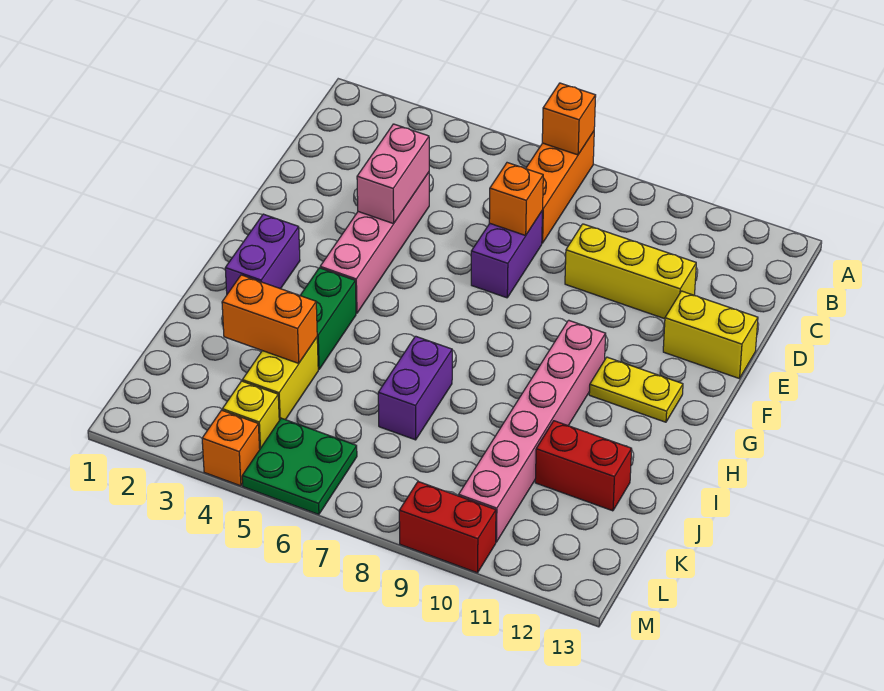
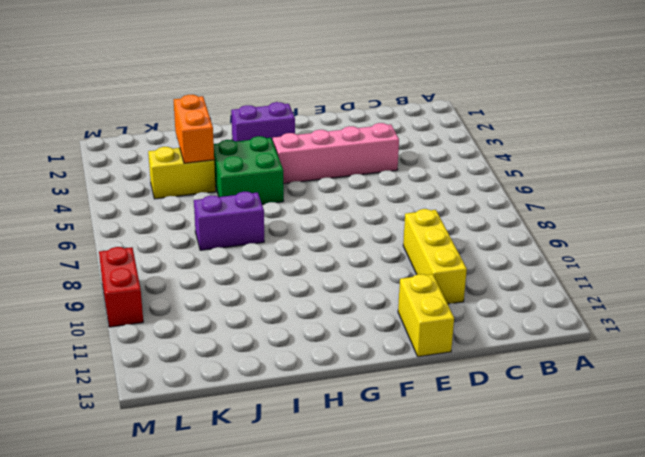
green 2x2 brick [214,136,284,204] -> green 1x2 brick [300,268,356,369]
none -> orange 1x3 brick [526,132,594,243]
none -> purple 1x2 brick [471,210,543,298]
none -> pink 1x6 brick [459,320,606,542]

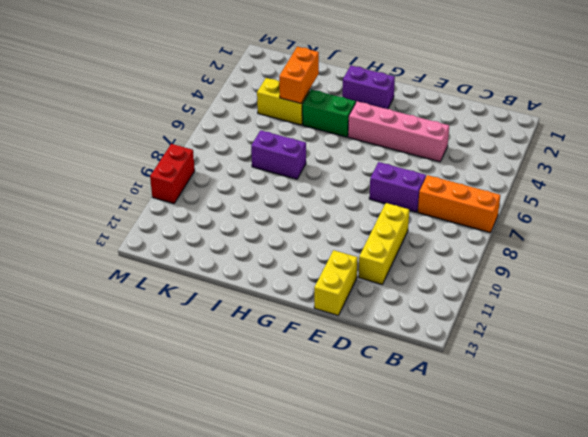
none -> pink 1x6 brick [459,320,606,542]
none -> yellow 1x2 plate [589,357,683,422]
none -> red 1x2 brick [535,421,632,511]

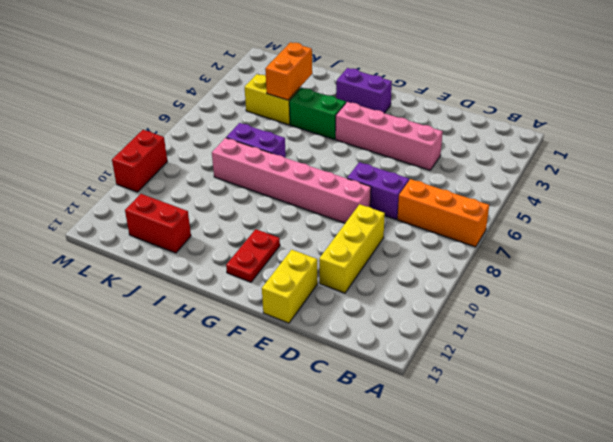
pink 1x6 brick [212,138,371,223] -> pink 1x6 brick moved to [459,320,606,542]
red 1x2 plate [226,229,280,282] -> yellow 1x2 plate [589,357,683,422]
red 1x2 brick [125,194,191,253] -> red 1x2 brick turned to [535,421,632,511]
none -> yellow 1x1 brick [222,381,279,449]
none -> green 2x2 plate [242,418,357,514]
none -> orange 1x1 brick [202,410,260,486]

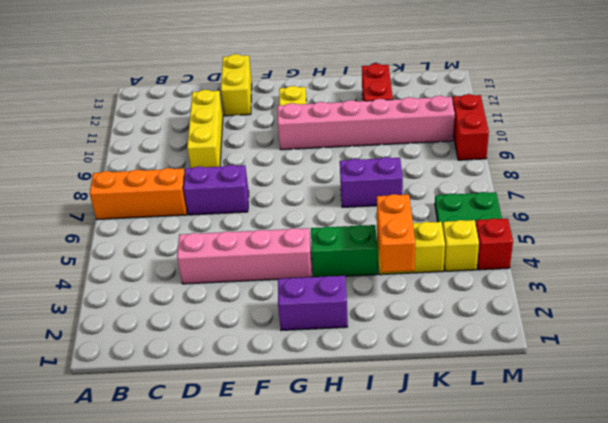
red 1x1 brick [476,218,513,270] -> orange 1x1 brick [202,410,260,486]
none -> orange 1x1 brick [542,83,596,155]
none -> pink 1x2 brick [357,124,429,224]
none -> orange 1x1 brick [489,163,543,235]

